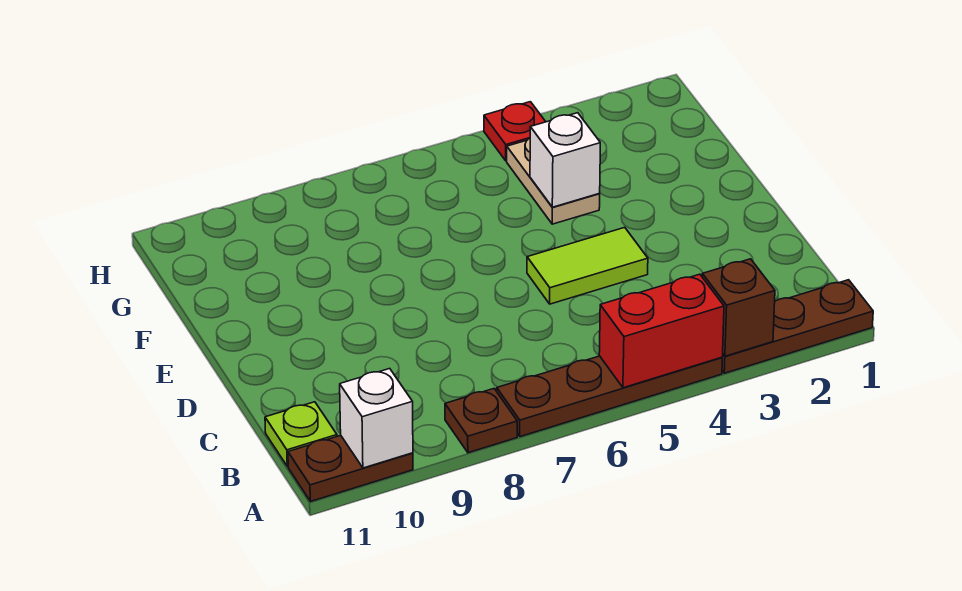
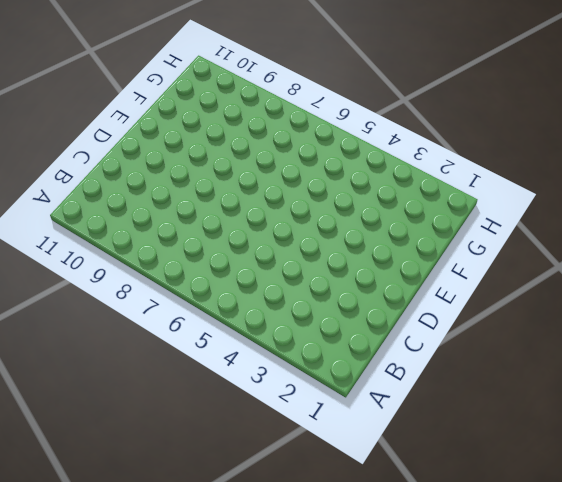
none -> brown 1x3 plate [722,280,873,373]
none -> brown 1x4 plate [497,356,722,437]
none -> brown 1x1 plate [445,389,517,453]

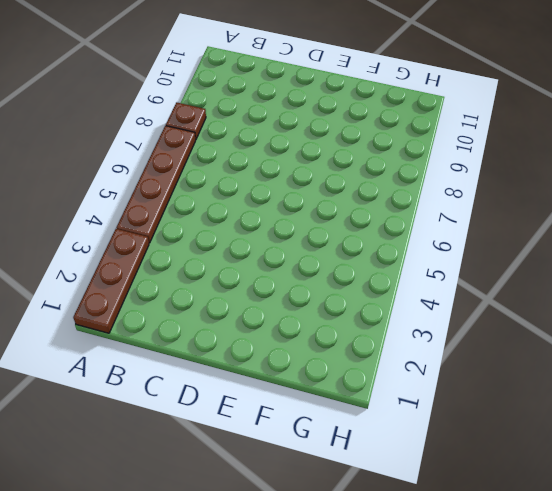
none -> brown 1x2 plate [288,435,413,502]
none -> lime 1x1 plate [265,402,337,466]
none -> lime 1x2 tile [527,227,648,304]

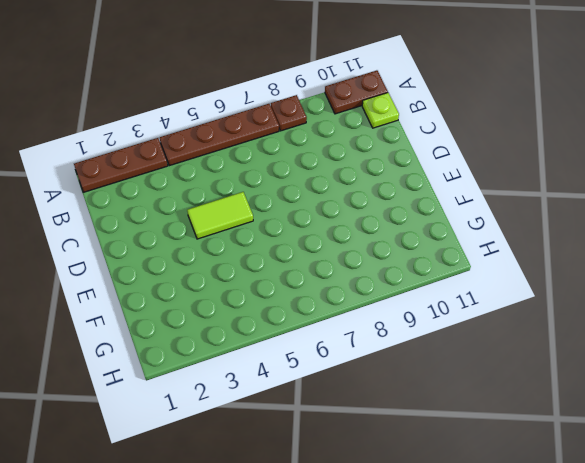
none -> tan 1x2 plate [507,138,600,224]
none -> red 1x1 plate [484,102,546,161]
none -> brown 1x1 brick [702,259,775,356]

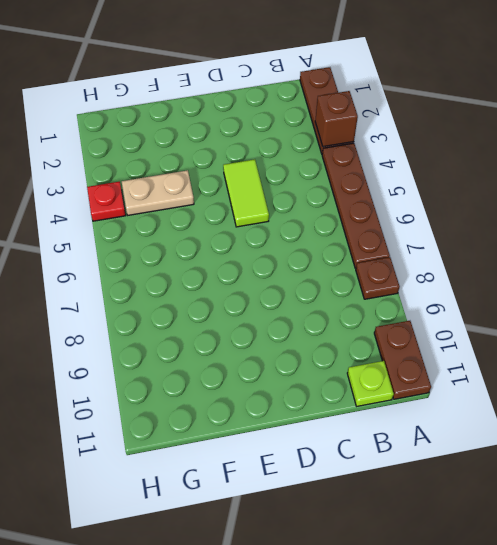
none -> red 1x2 brick [599,274,724,388]
none -> white 1x1 brick [340,369,413,468]
none -> white 1x1 brick [530,113,600,207]

